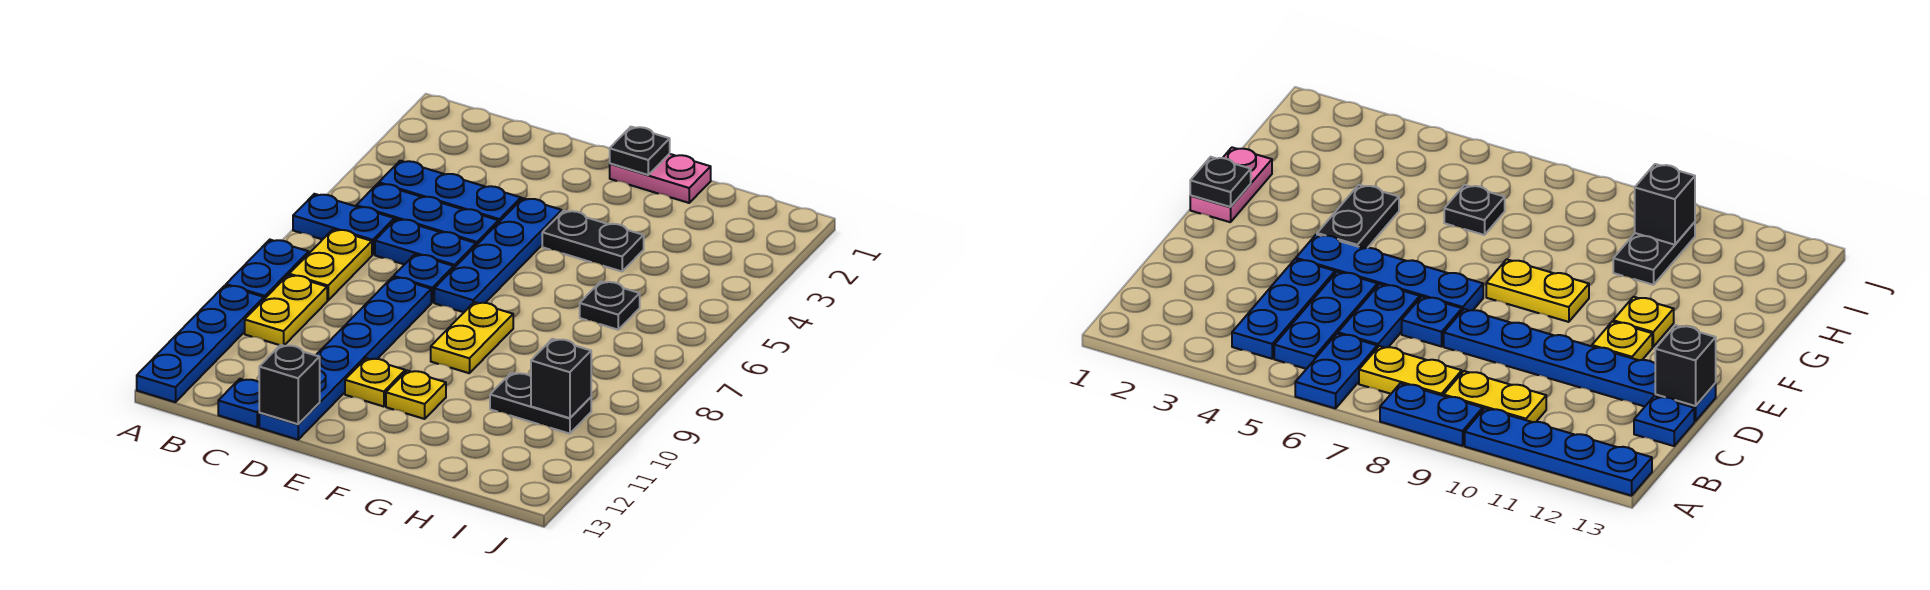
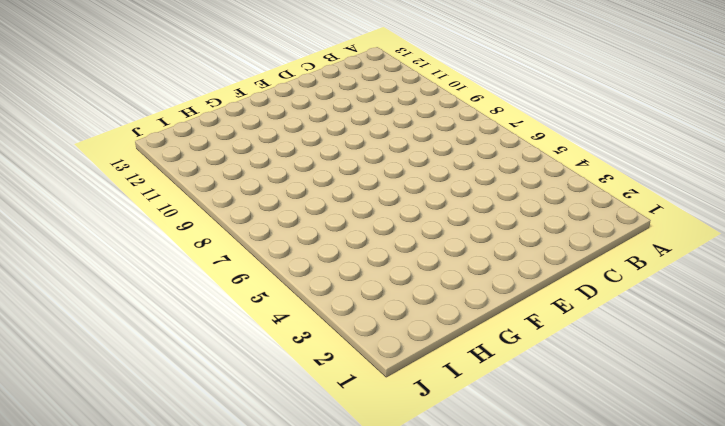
none -> blue 1x2 plate [293,194,394,255]
none -> blue 1x2 plate [226,240,309,299]
none -> blue 1x4 plate [137,285,264,402]

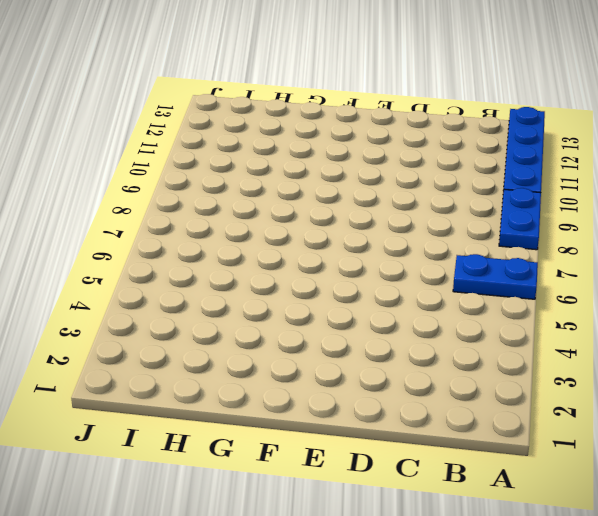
none -> blue 1x3 plate [379,161,521,223]
none -> blue 1x3 plate [356,184,498,245]
none -> yellow 1x2 plate [289,229,372,300]

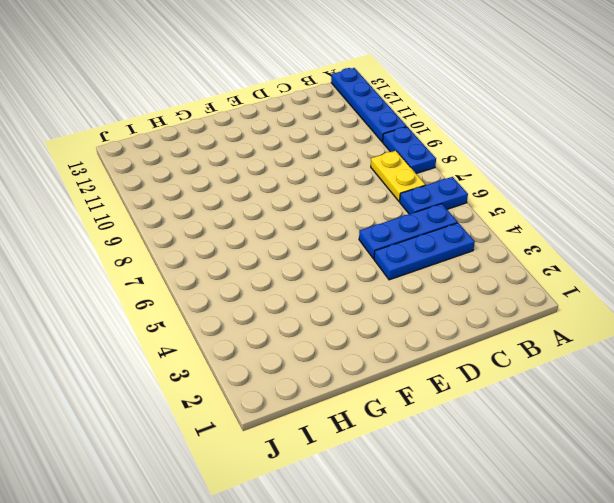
none -> yellow 1x2 plate [245,275,327,346]
none -> blue 1x2 plate [375,219,476,268]
none -> blue 1x1 plate [218,379,259,427]

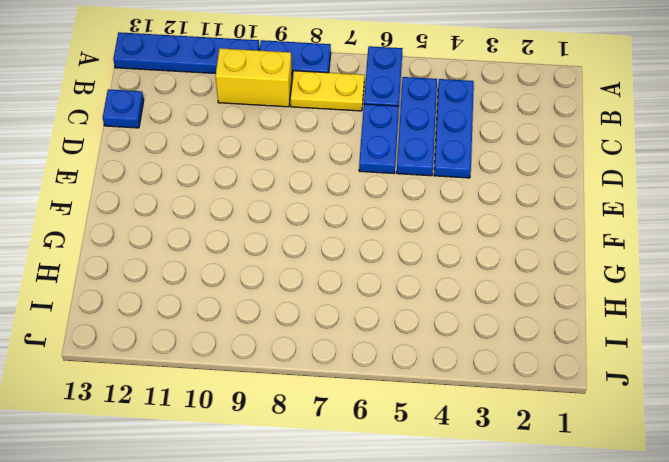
yellow 1x2 brick [215,48,292,107] -> yellow 1x2 plate [245,275,327,346]
none -> blue 1x1 plate [394,254,454,302]
none -> blue 1x6 plate [259,277,431,440]
none -> blue 1x4 plate [434,198,562,312]

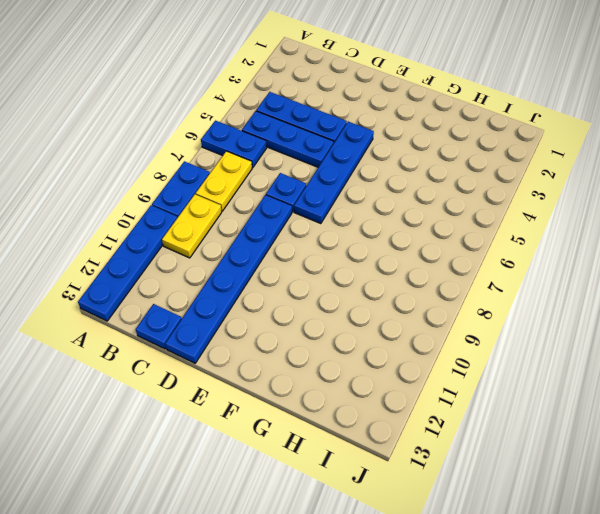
none -> blue 1x2 plate [375,219,476,268]
none -> yellow 1x1 plate [345,358,405,407]
none -> pink 1x2 plate [610,154,711,203]

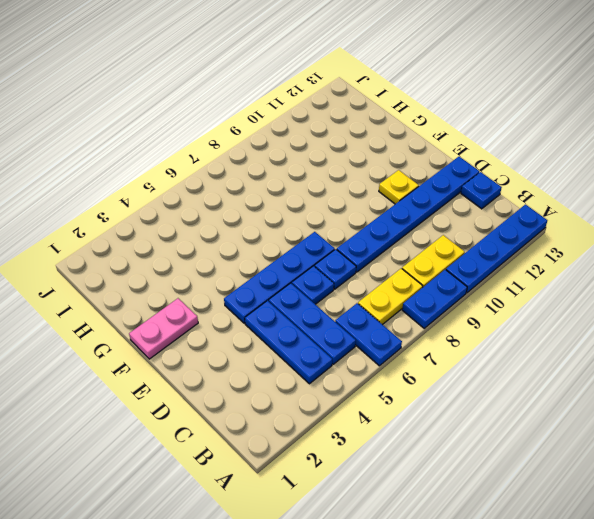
blue 1x1 plate [292,266,334,304] -> blue 1x2 plate [375,219,476,268]
pink 1x2 plate [129,298,198,359] -> pink 1x2 plate turned to [610,154,711,203]
none -> black 1x2 plate [542,211,644,271]
none -> yellow 1x2 plate [431,302,513,373]
none -> yellow 1x1 plate [386,371,446,419]

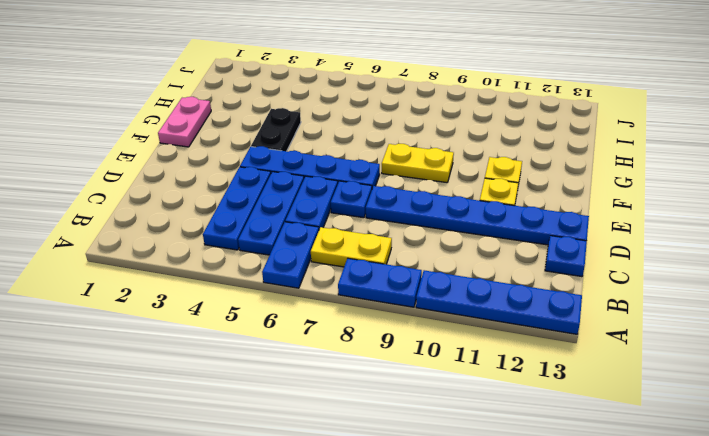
none -> yellow 1x2 plate [245,275,327,346]
none -> black 1x1 plate [580,281,640,330]
none -> black 1x2 plate [490,373,591,434]

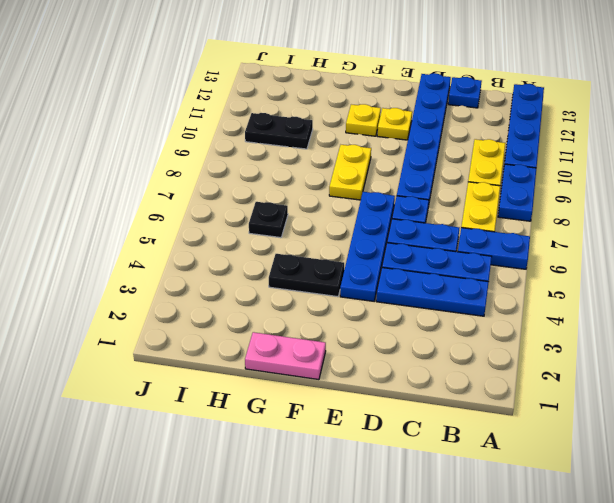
none -> black 1x1 brick [259,345,320,424]
none -> black 1x1 plate [610,127,670,175]
none -> black 1x1 brick [531,339,591,418]

